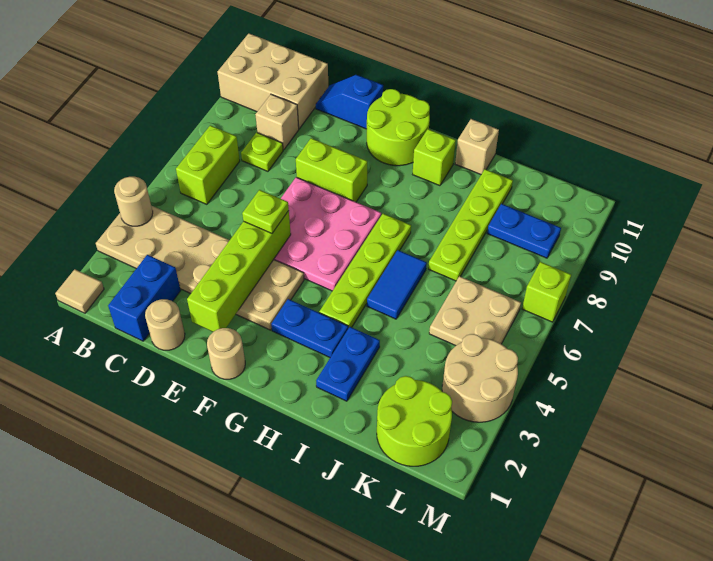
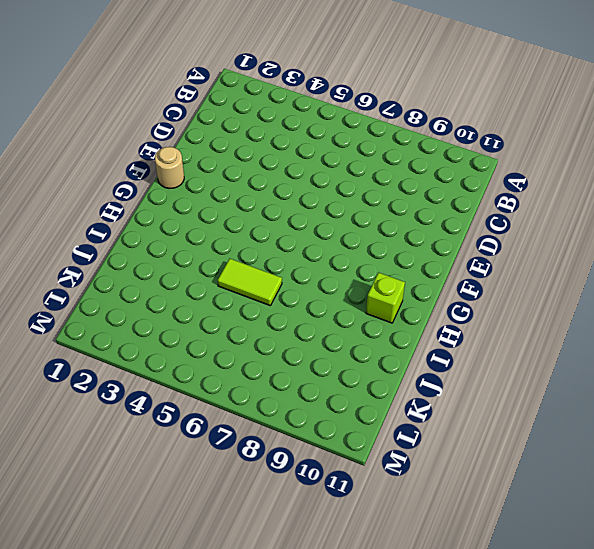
lime 1x2 tile [218,259,282,305] -> blue 1x2 tile [367,250,427,319]
none -> tan 1x1 tile [55,269,104,313]
none -> tan 2x6 plate [96,206,304,330]
none -> tan 2x3 brick [218,33,328,129]

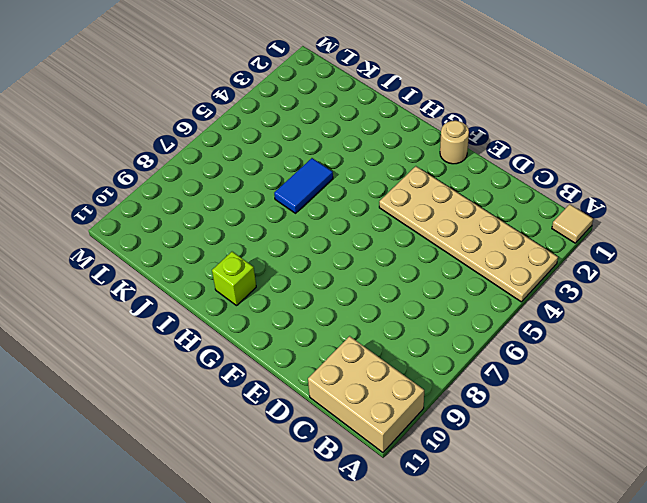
none -> lime 1x2 brick [176,125,240,204]
none -> blue 1x2 brick [108,255,181,341]
none -> lime 1x1 plate [241,132,283,171]

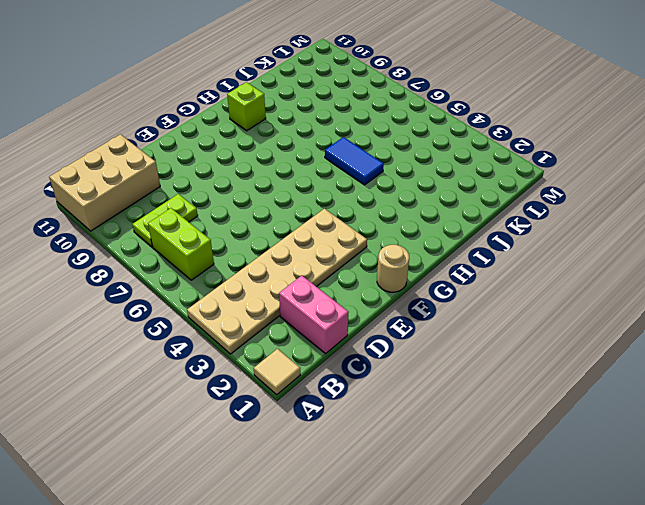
lime 1x2 plate [132,194,198,247] -> lime 1x1 plate [241,132,283,171]
pink 1x2 brick [279,276,349,354] -> blue 1x2 brick [108,255,181,341]
none -> tan 1x1 brick [255,94,299,150]
none -> tan 1x1 round brick [145,299,185,350]
none -> blue 1x2 slope [316,75,383,129]

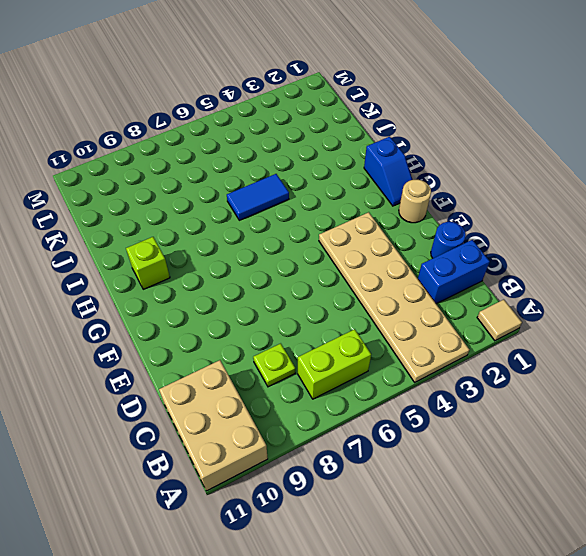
blue 1x1 round brick [431,222,466,258] -> tan 1x1 round brick [145,299,185,350]
blue 1x2 slope [364,137,413,206] -> blue 1x2 slope moved to [316,75,383,129]
none -> tan 1x1 brick [255,94,299,150]
none -> pink 3x3 plate [274,177,381,291]
none -> lime 1x2 brick [296,138,367,202]

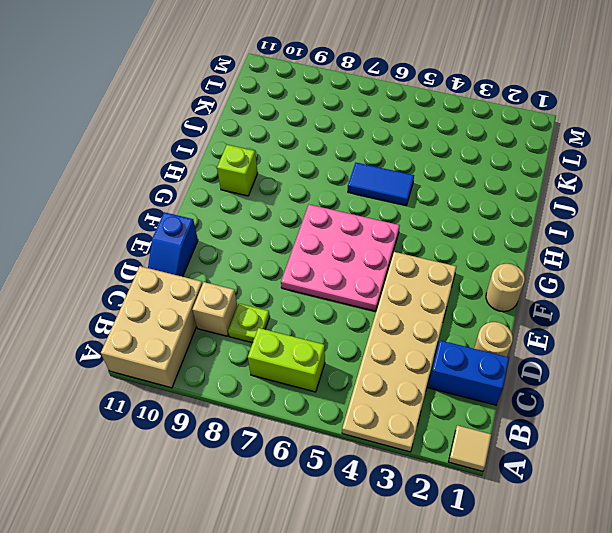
none -> lime 1x2 brick [296,138,367,202]
none -> lime 2x2 round brick [367,89,430,166]
none -> blue 1x2 plate [271,299,348,357]

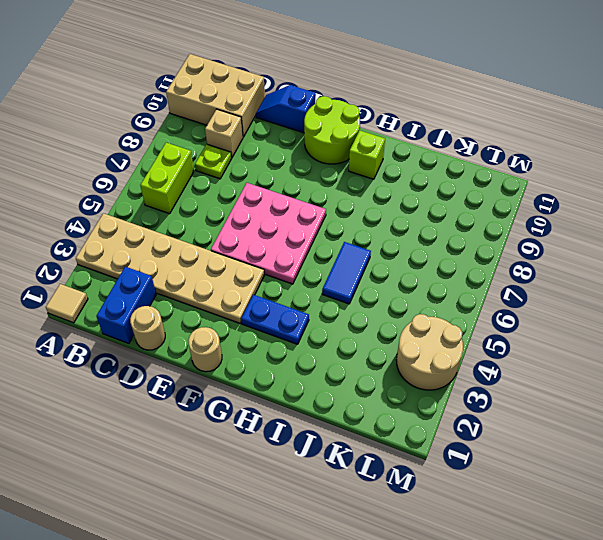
none -> lime 1x2 brick [296,138,367,202]
none -> lime 1x4 plate [319,214,411,328]
none -> blue 1x2 plate [316,327,380,401]

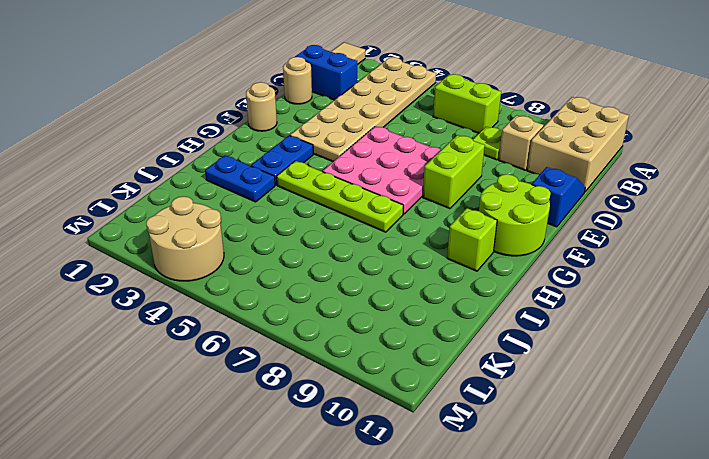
none -> blue 1x2 tile [367,250,427,319]
none -> tan 1x1 brick [455,119,499,174]
none -> lime 1x4 plate [428,169,513,281]

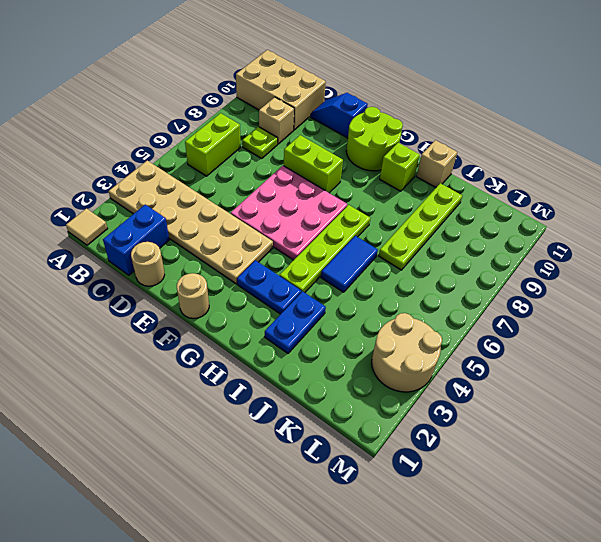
none -> lime 2x2 round brick [377,376,452,466]
none -> tan 2x2 plate [429,276,521,346]
none -> blue 1x2 plate [487,204,561,258]

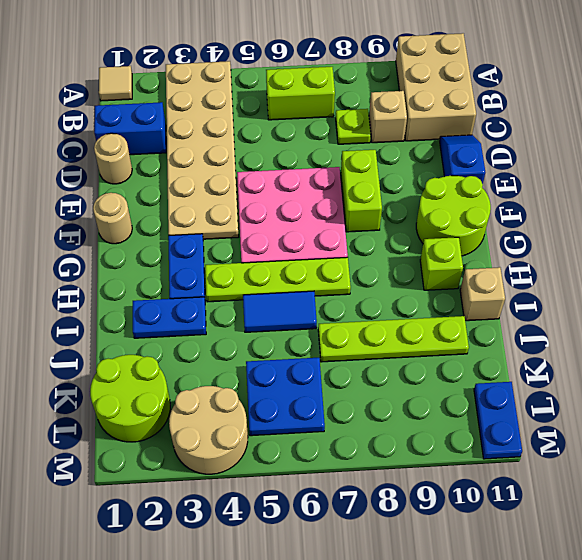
blue 2x2 plate [246,358,325,436] -> tan 2x2 plate [429,276,521,346]
blue 1x2 plate [474,382,522,459] -> blue 1x2 plate moved to [487,204,561,258]
none -> lime 1x1 brick [522,262,571,322]
none -> tan 1x1 round brick [114,177,153,226]
none -> lime 1x4 brick [187,211,291,332]

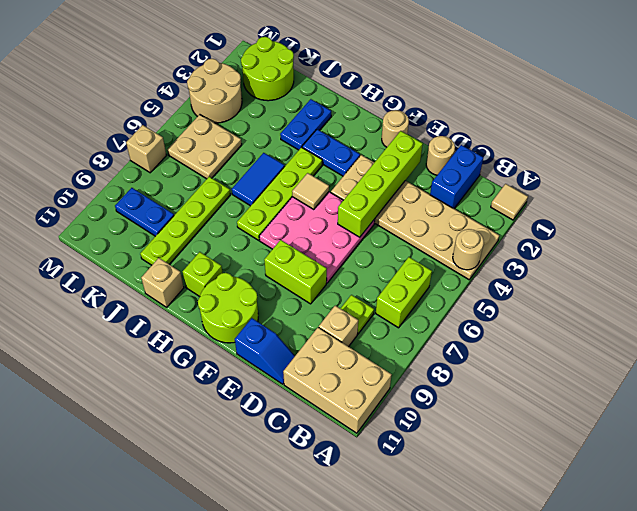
tan 1x1 tile [292,173,329,209] -> none
tan 1x1 brick [126,125,166,173] -> lime 1x1 brick [522,262,571,322]
none -> lime 1x1 plate [242,190,289,233]

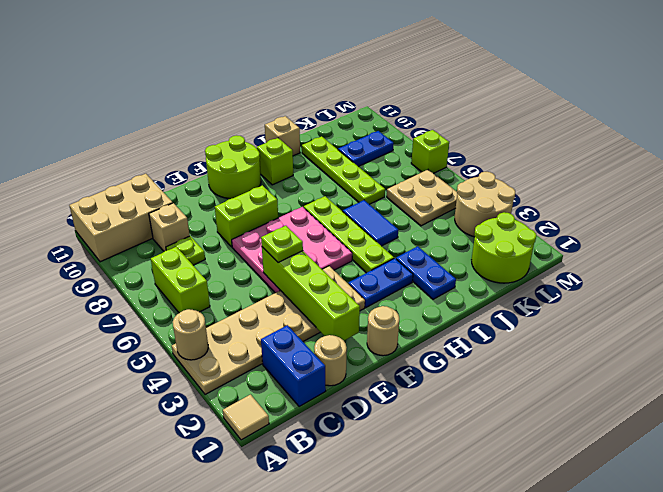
none -> blue 1x2 slope [316,75,383,129]

